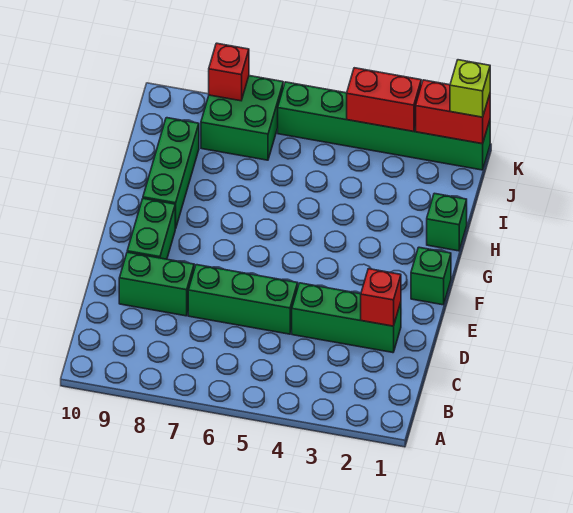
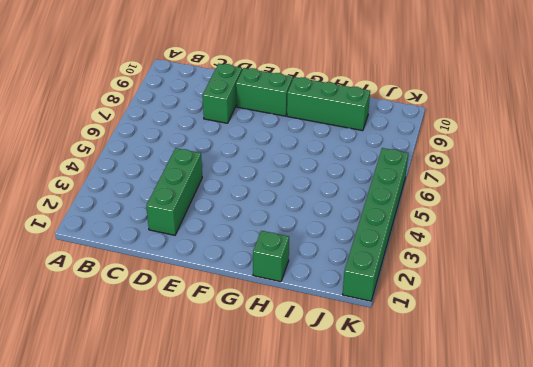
none -> green 1x3 brick [188,265,298,334]
none -> green 1x1 brick [411,247,451,305]
none -> green 2x2 brick [201,76,283,160]

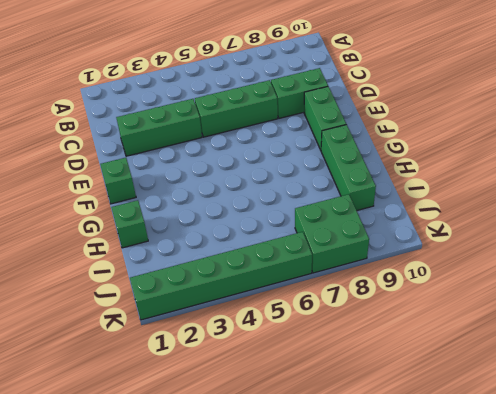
none -> red 1x1 brick [361,269,401,326]
none -> red 1x2 brick [416,80,490,144]
none -> red 1x2 brick [347,68,421,131]

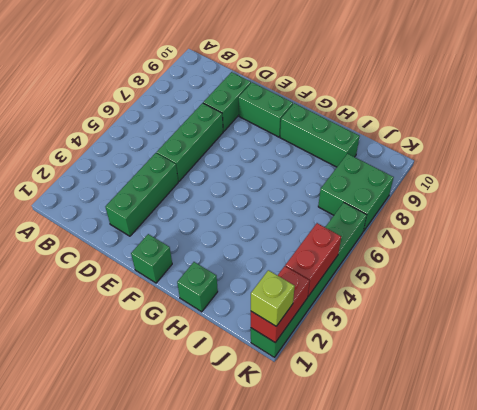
none -> red 1x1 brick [361,269,401,326]
none -> red 1x1 brick [209,43,249,101]

